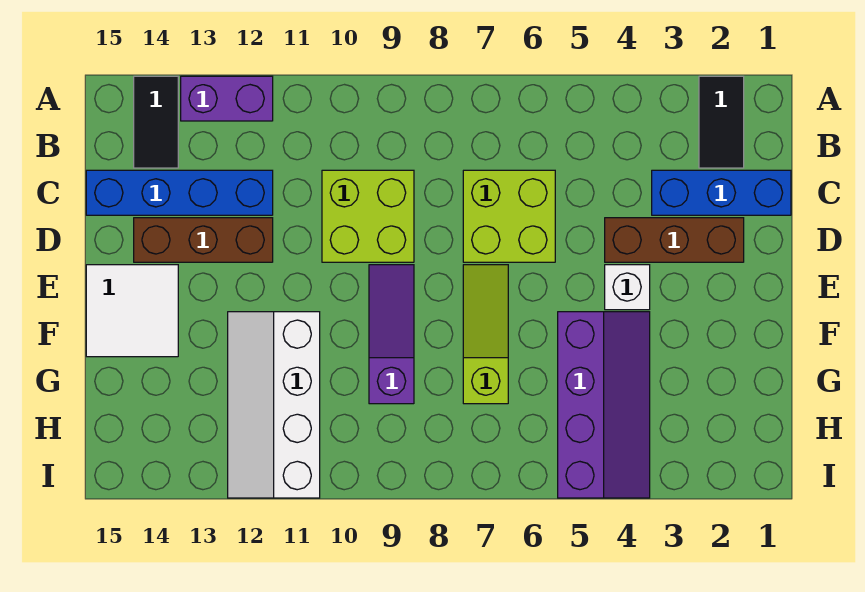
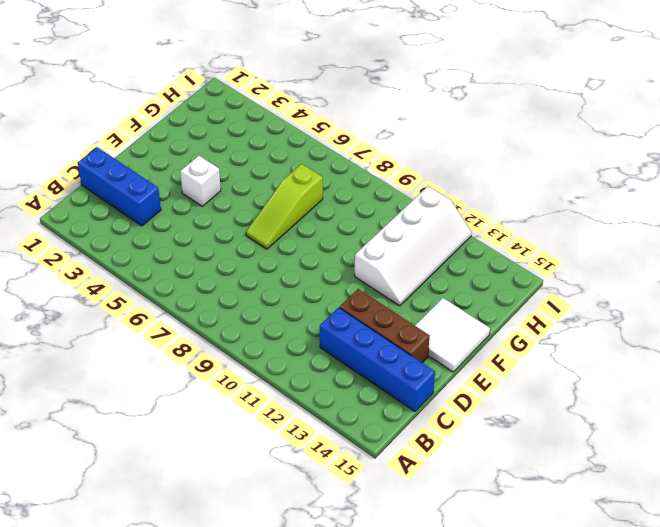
none -> black 1x2 tile [699,76,744,168]
none -> purple 1x2 brick [181,76,273,121]
none -> black 1x2 tile [134,76,178,168]

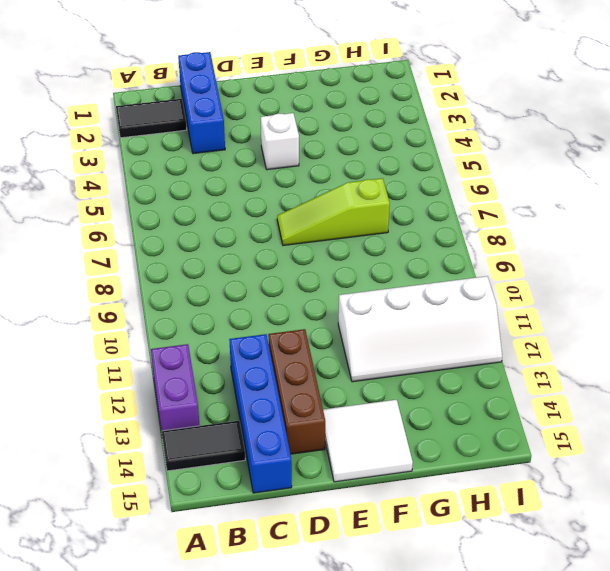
none -> lime 2x2 brick [463,170,555,262]
none -> lime 2x2 brick [322,170,414,262]
none -> brown 1x3 brick [605,218,744,262]

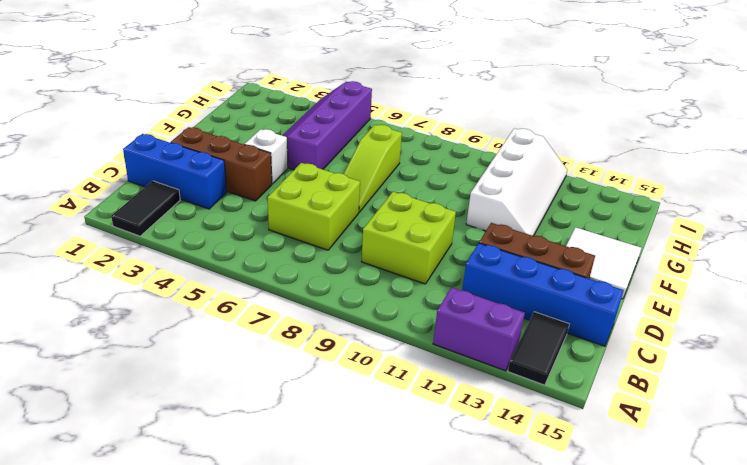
none -> purple 1x3 slope [369,265,414,404]

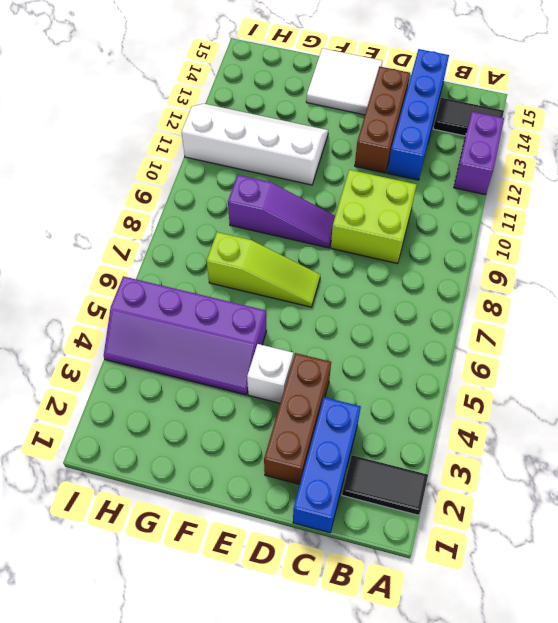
none -> lime 2x2 brick [463,170,555,262]

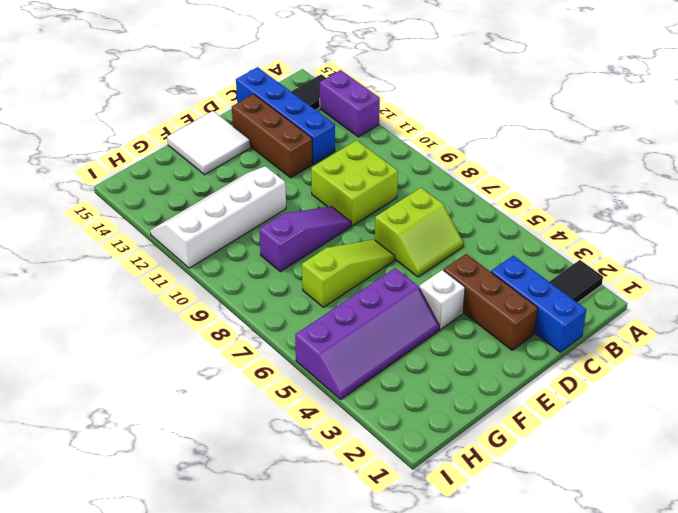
lime 2x2 slope [375,188,463,277] -> lime 2x2 brick [463,170,555,262]

